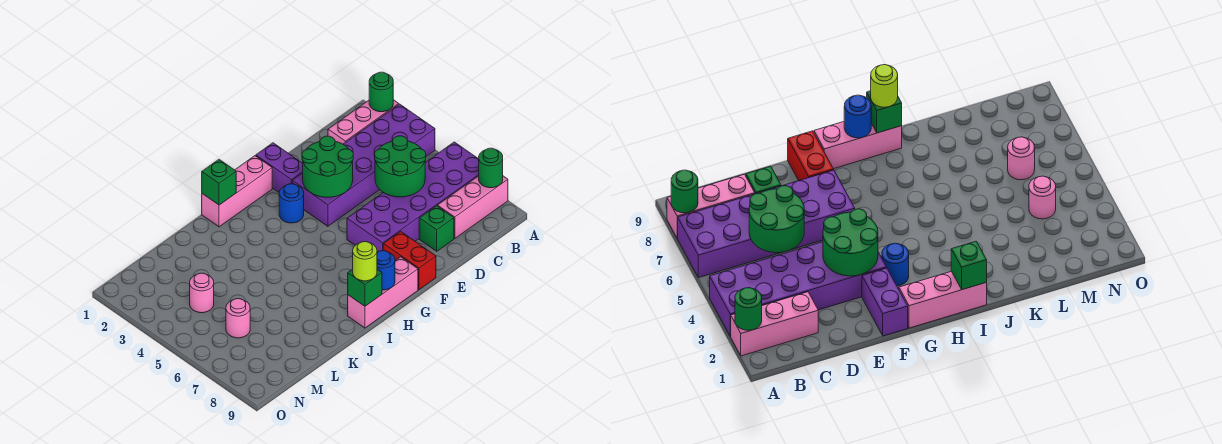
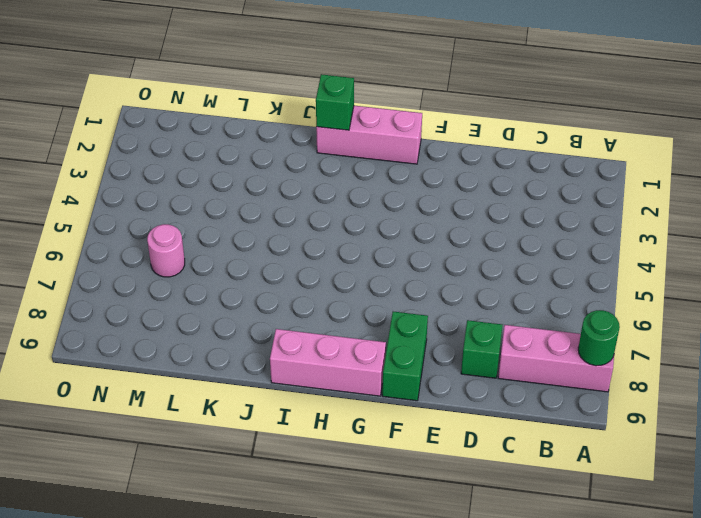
green 1x2 brick [382,312,428,401] -> red 1x2 brick [383,231,436,290]
none -> pink 1x3 brick [328,100,399,144]
none -> purple 2x6 brick [292,104,435,226]
none -> purple 2x6 brick [347,142,479,252]

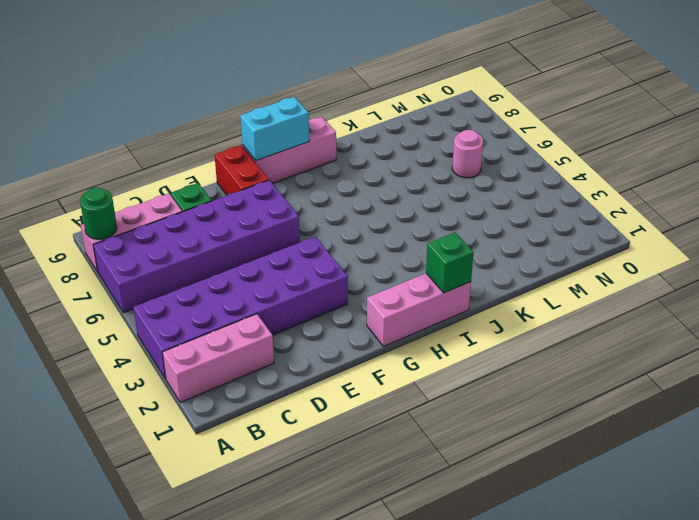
cyan 1x2 brick [240,97,309,161] -> blue 1x1 round brick [377,251,395,290]
none -> purple 1x2 brick [256,143,303,192]
none -> blue 1x1 round brick [279,184,304,223]
none -> pink 1x1 round brick [190,273,214,313]

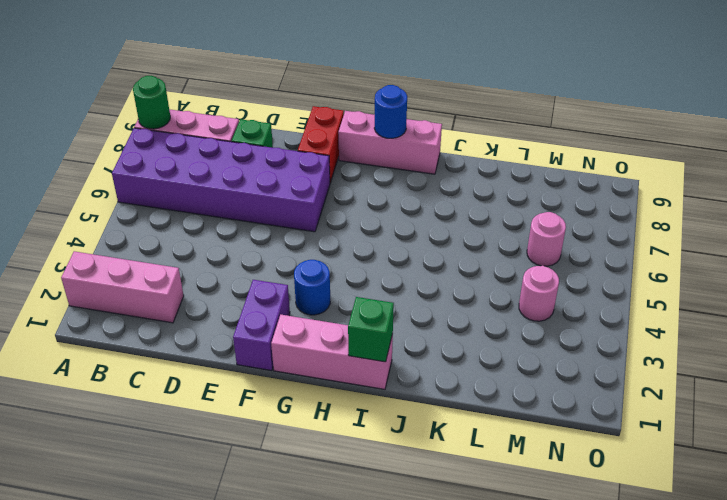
none -> purple 2x6 brick [292,104,435,226]
none -> green 1x1 round brick [369,72,393,112]
none -> green 2x2 round brick [375,136,426,197]

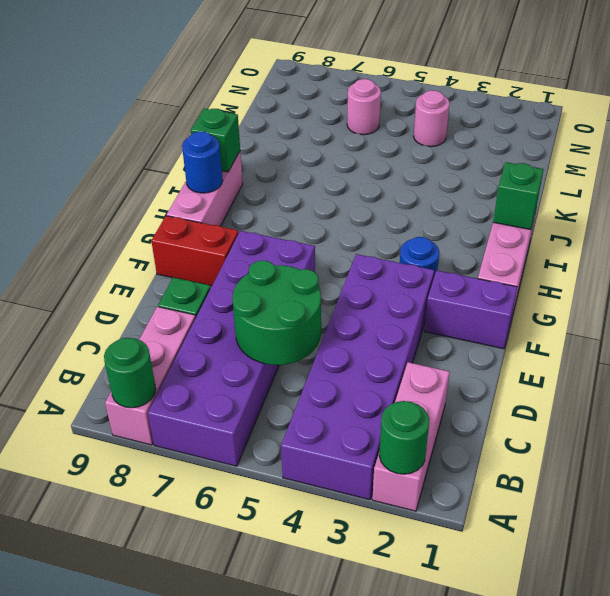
none -> green 2x2 round brick [302,136,353,197]
none -> lime 1x1 round brick [353,242,377,281]

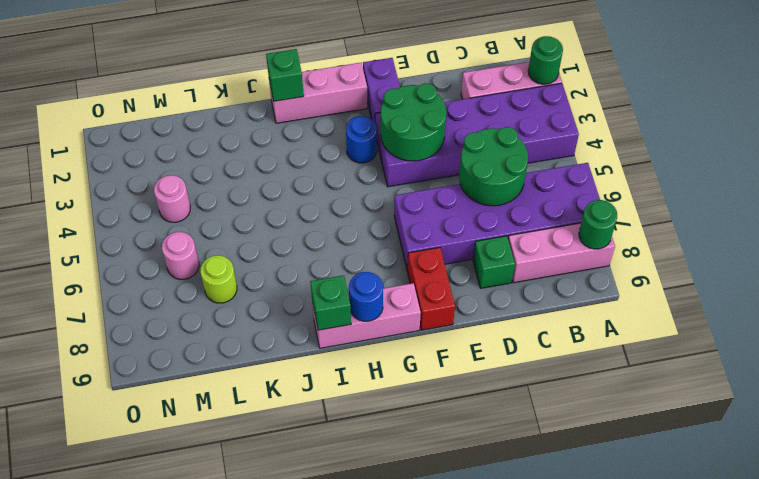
lime 1x1 round brick [200,255,237,303] -> lime 1x1 round brick moved to [353,242,377,281]

